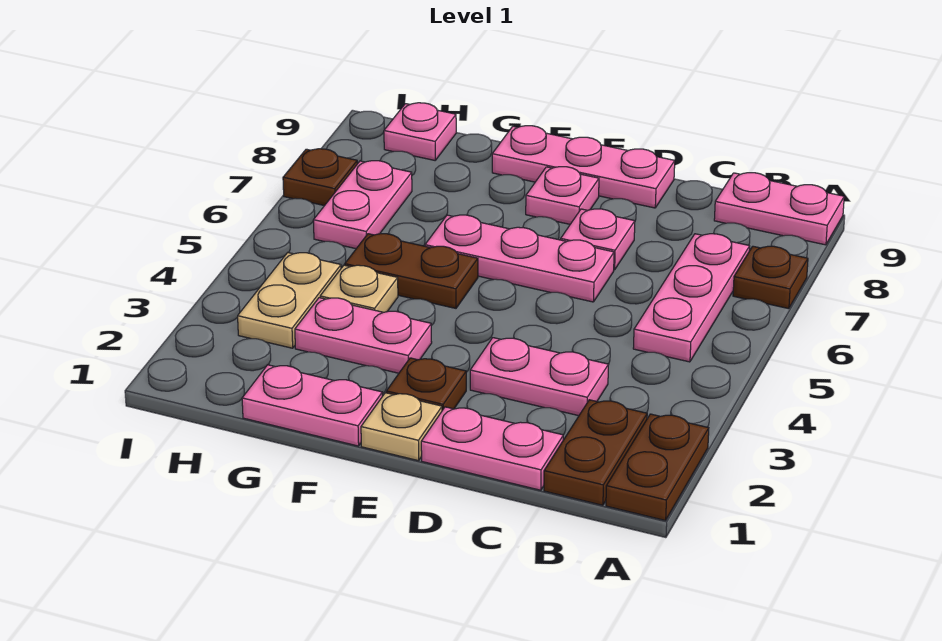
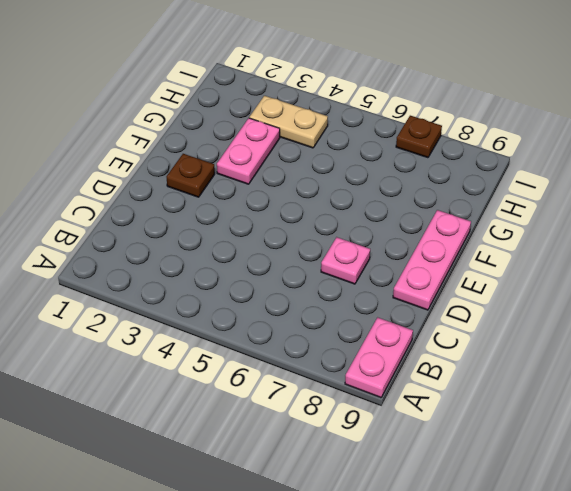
none -> brown 1x2 plate [606,414,709,521]
none -> brown 1x1 plate [733,246,808,309]
none -> brown 1x2 plate [544,400,647,505]

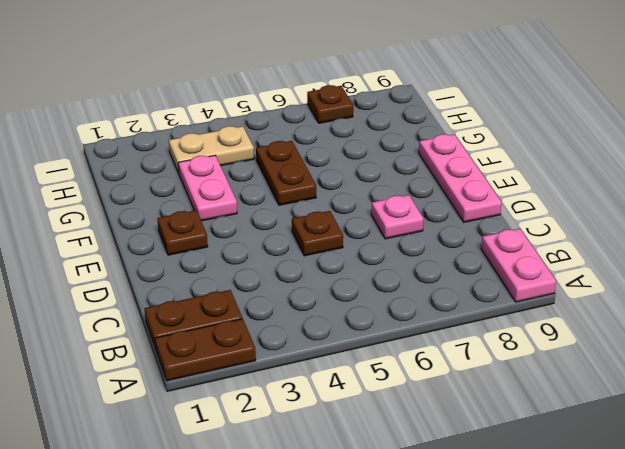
brown 1x1 plate [292,211,343,256] -> brown 1x1 plate moved to [733,246,808,309]
none -> pink 1x3 plate [633,234,750,362]
none -> pink 1x2 plate [421,407,563,490]
none -> pink 1x2 plate [470,338,609,416]

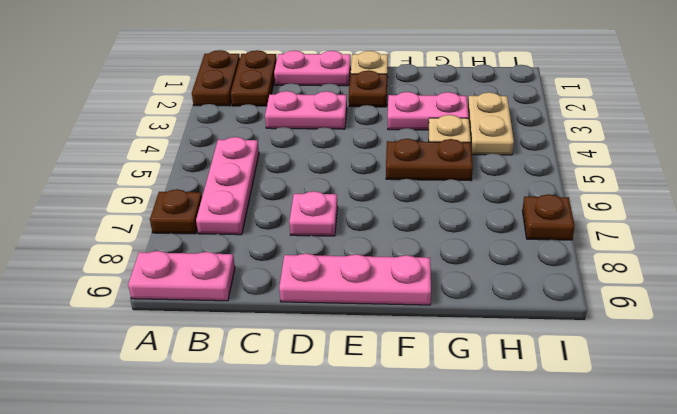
none -> pink 1x3 plate [425,215,614,302]
none -> pink 1x1 plate [526,167,599,224]
none -> pink 1x2 plate [242,365,382,446]

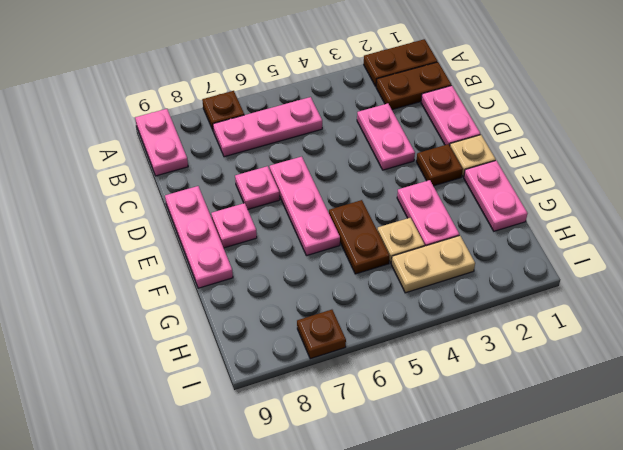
none -> pink 1x2 plate [313,161,412,249]
none -> pink 1x1 plate [384,103,456,160]

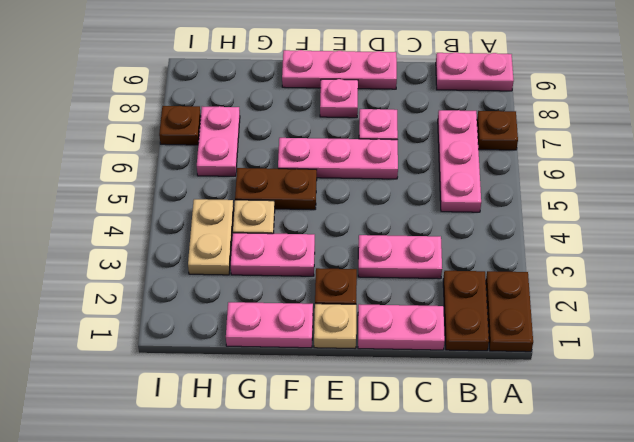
none -> pink 1x1 plate [384,103,456,160]

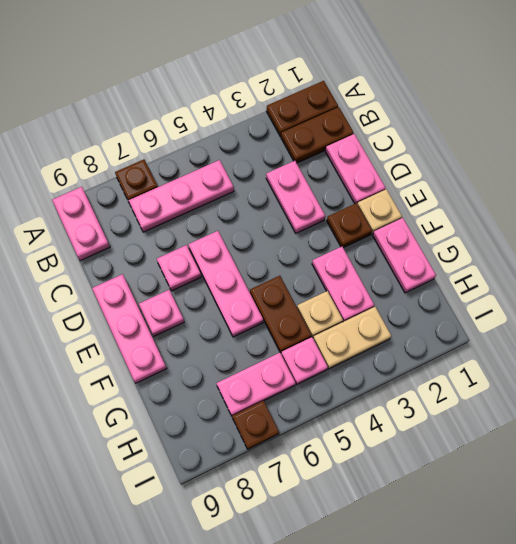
pink 1x1 plate [281,337,328,384] -> pink 1x1 plate moved to [384,103,456,160]

